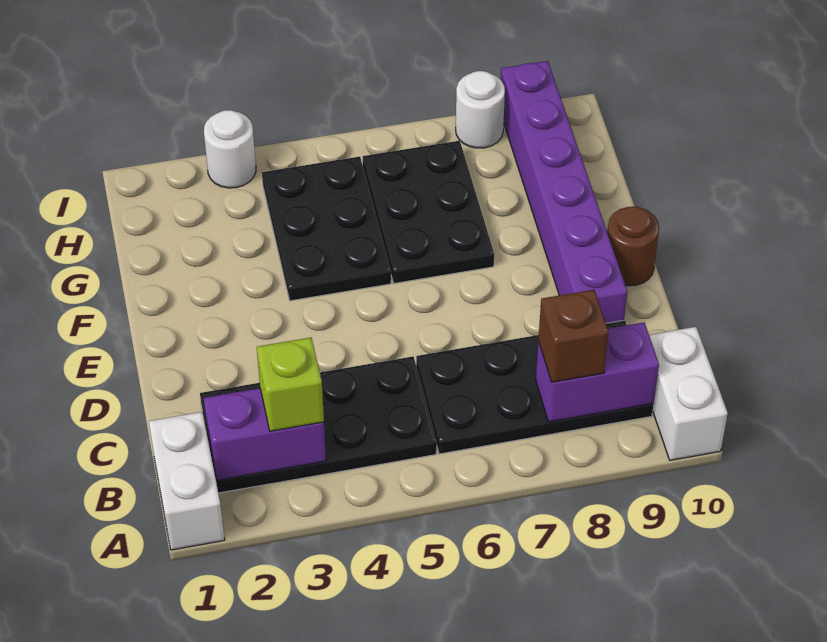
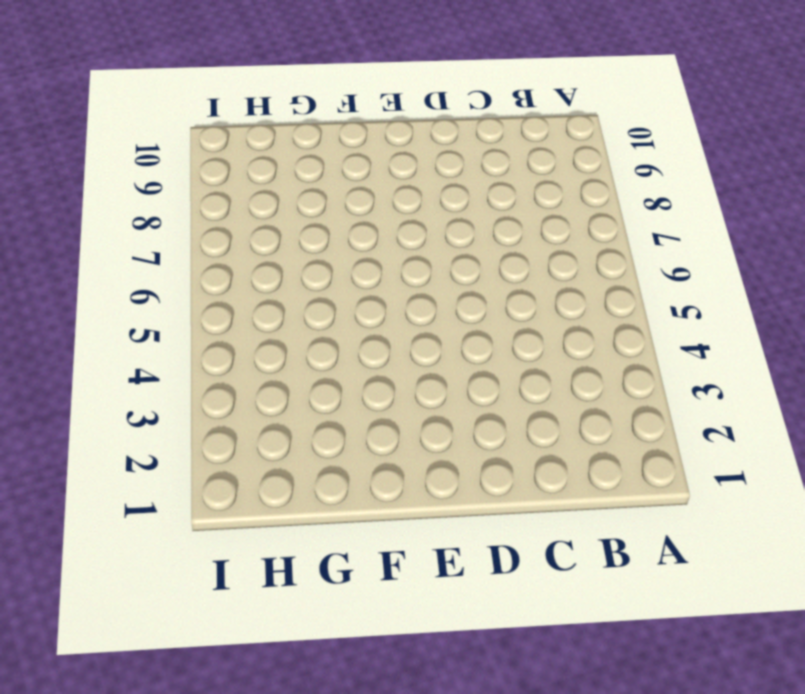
none -> white 1x2 brick [149,412,225,550]
none -> white 1x2 brick [649,327,728,460]
none -> black 2x4 plate [200,357,437,493]

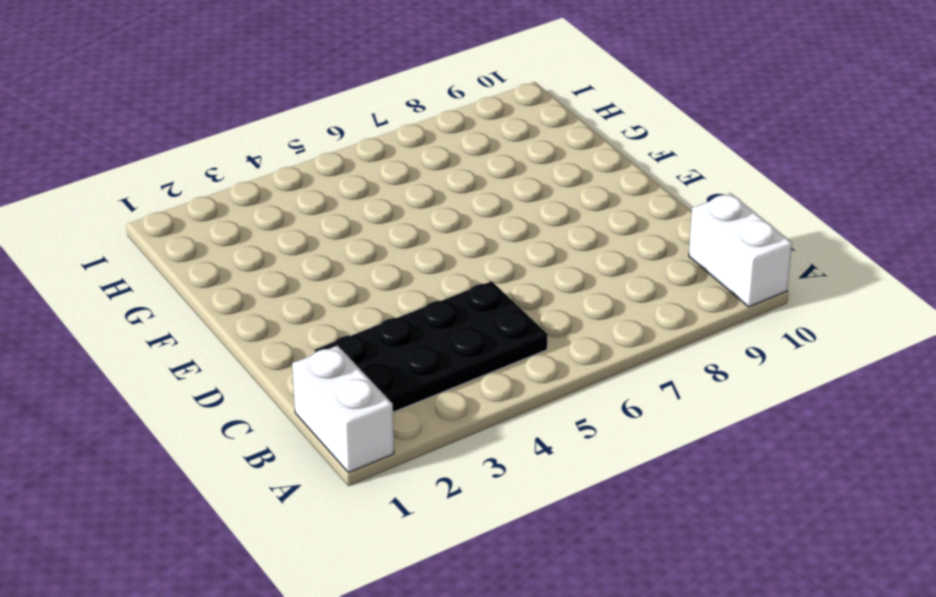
none -> black 2x4 plate [416,320,654,454]
none -> purple 1x6 brick [501,61,627,323]
none -> brown 1x1 round brick [607,207,659,286]

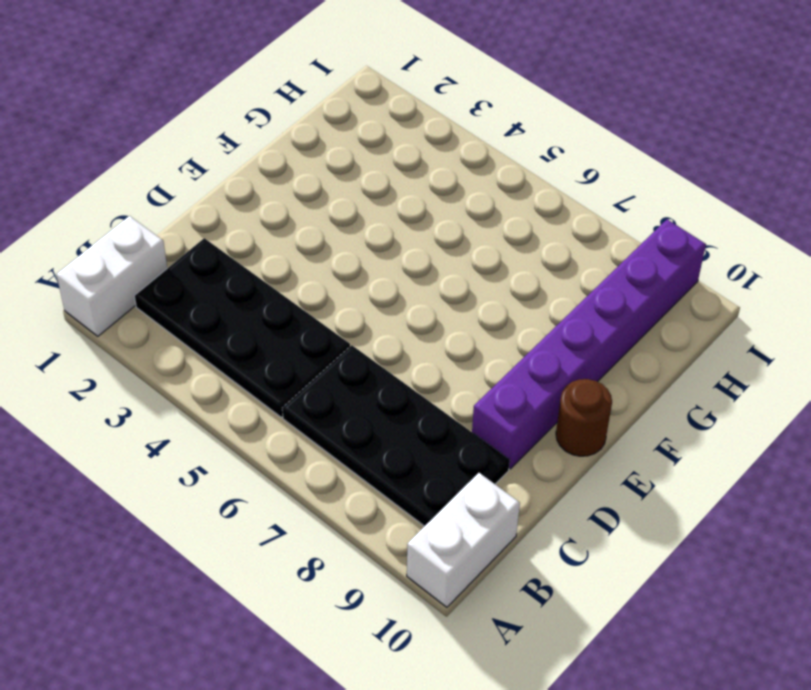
none -> black 2x3 plate [262,157,391,301]
none -> black 2x3 plate [363,141,494,283]
none -> white 1x1 round brick [204,110,256,188]

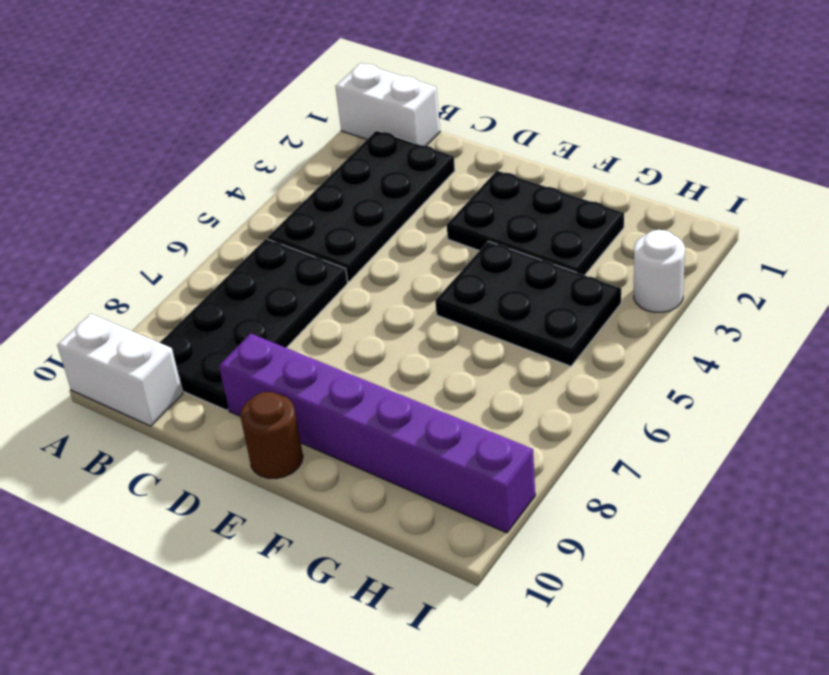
black 2x3 plate [447,171,624,275] -> black 2x3 plate moved to [363,141,494,283]
none -> white 1x1 round brick [456,71,505,148]
none -> purple 1x2 brick [204,388,326,480]
none -> purple 1x2 brick [536,322,659,422]

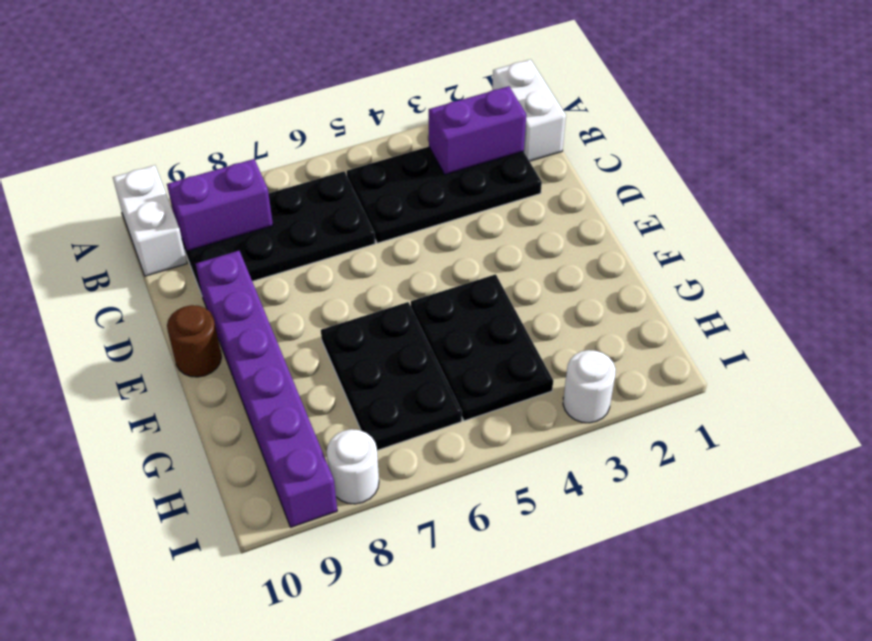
none -> lime 1x1 brick [257,338,324,431]
none -> brown 1x1 brick [538,290,609,382]

